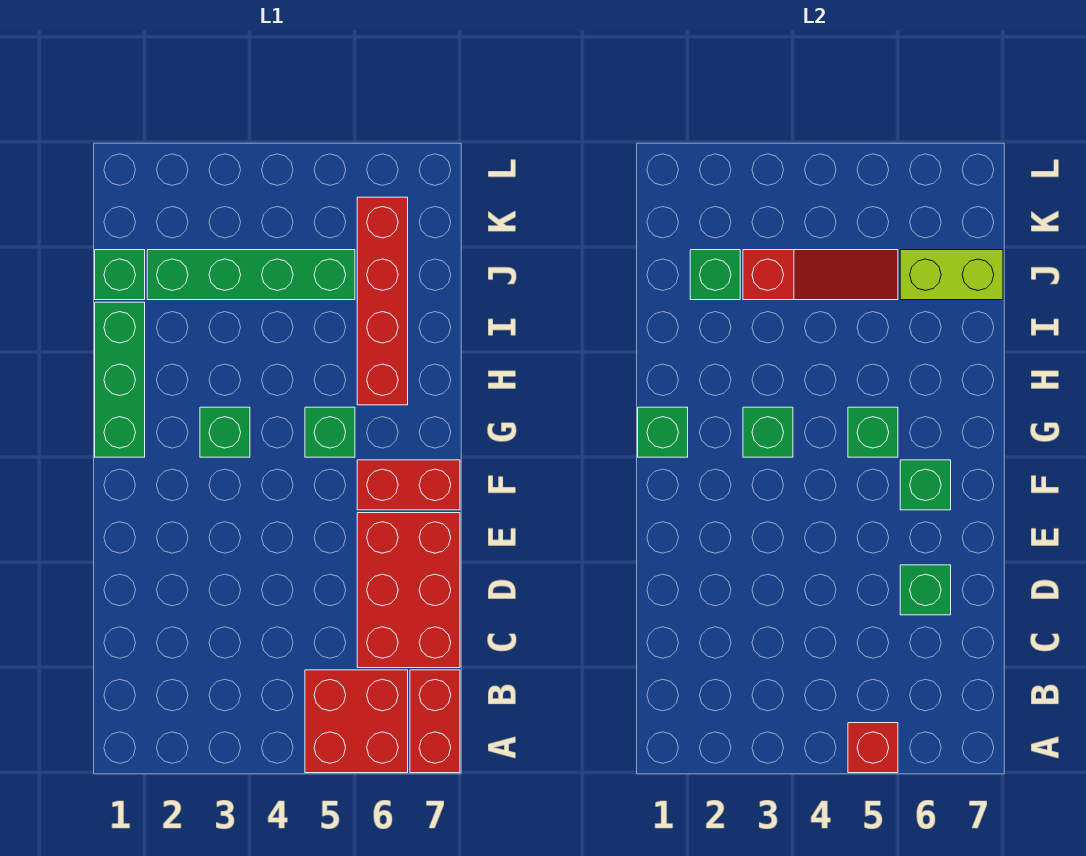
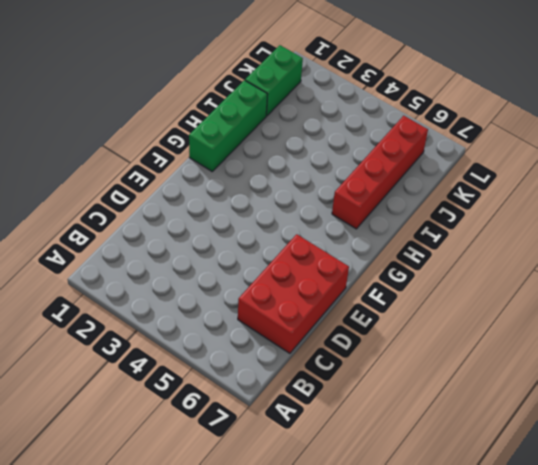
green 1x2 brick [245,45,303,116] -> green 1x1 brick [95,250,145,300]
none -> red 2x2 brick [305,670,408,773]
none -> red 1x2 brick [410,670,460,773]
none -> red 1x2 brick [357,460,460,510]

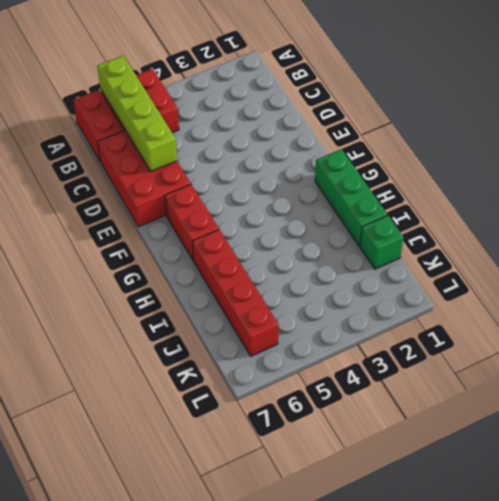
lime 1x4 brick [97,56,177,171] -> green 1x1 brick [900,565,951,615]
red 1x2 brick [165,184,219,260] -> red 1x2 brick turned to [357,460,460,510]
none -> green 1x1 brick [200,407,250,457]
none -> green 1x1 brick [305,407,355,457]
none -> green 1x4 brick [147,250,355,300]

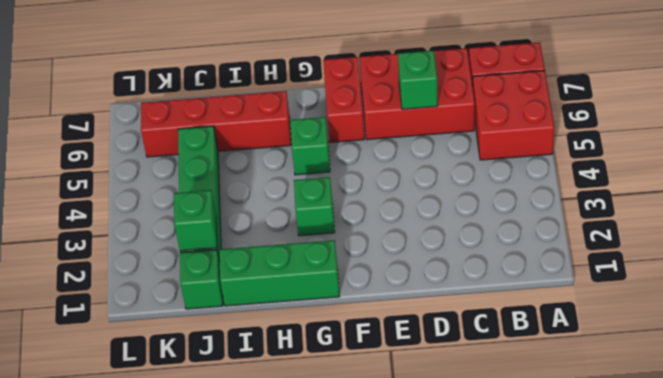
none -> red 1x1 brick [848,723,898,773]
none -> green 1x1 brick [900,460,951,510]
none -> green 1x1 brick [638,407,688,457]

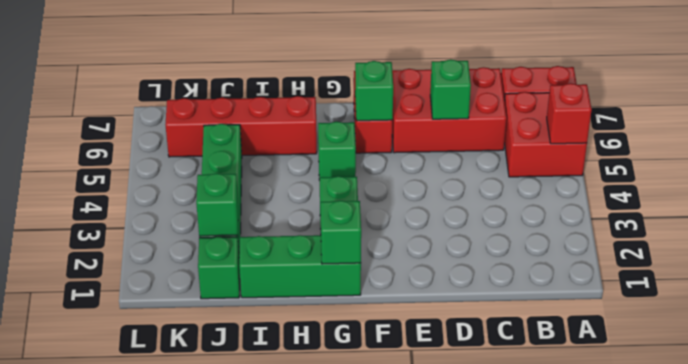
none -> green 1x1 brick [743,407,793,457]
none -> green 1x1 brick [848,407,898,457]
none -> red 1x3 slope [743,250,898,300]

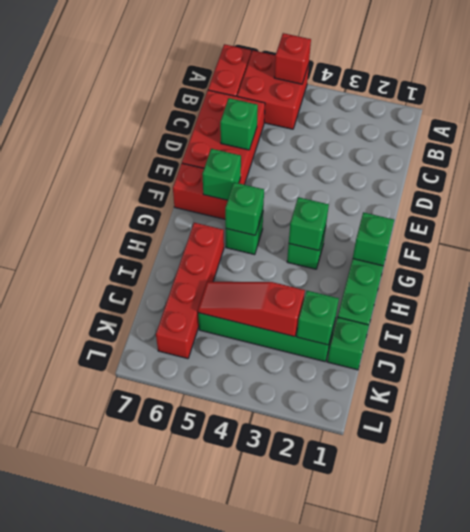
none -> lime 1x2 brick [900,250,1003,300]

